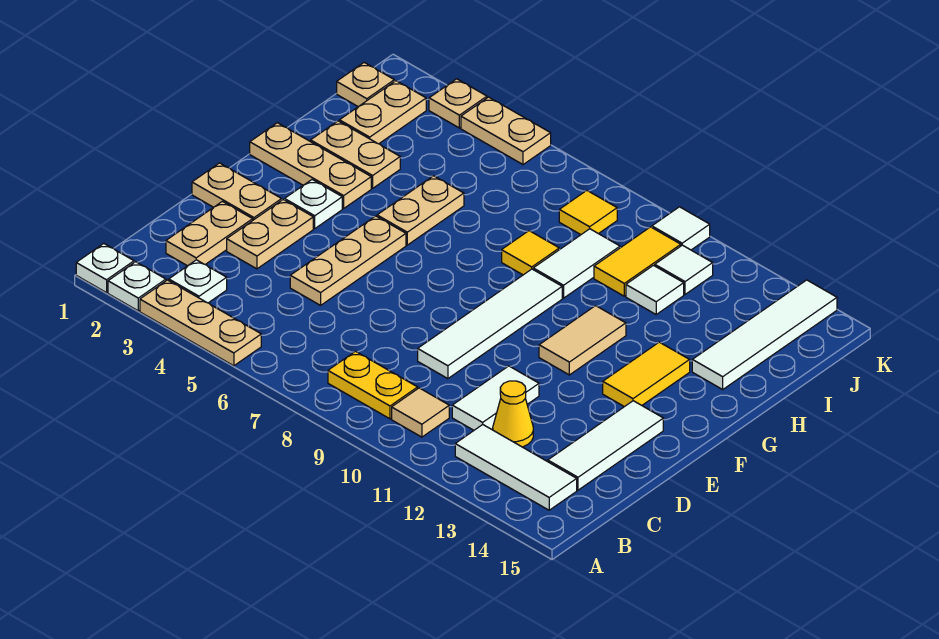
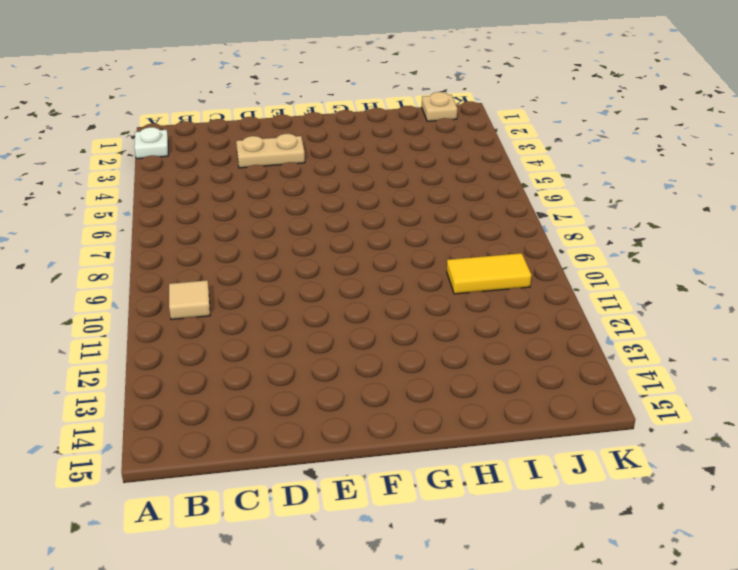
none -> white 1x1 plate [76,244,134,293]
none -> tan 1x3 plate [140,280,261,366]
none -> white 1x1 plate [169,260,227,303]
none -> yellow 1x2 plate [328,351,418,419]

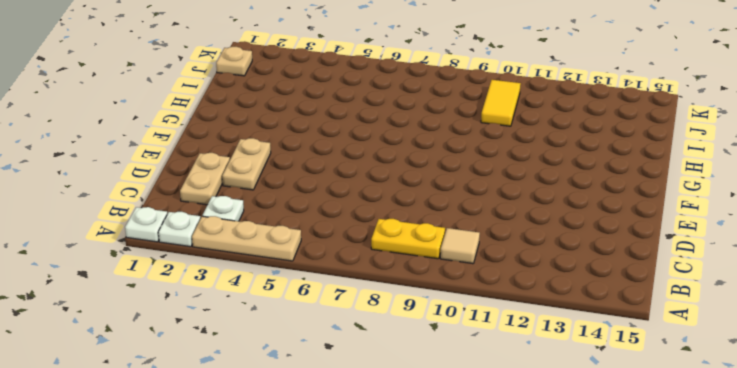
none -> white 1x3 tile [455,425,577,510]
none -> white 1x2 tile [452,366,539,430]
none -> yellow 1x1 cone [493,381,533,447]
none -> white 1x3 tile [548,401,663,490]

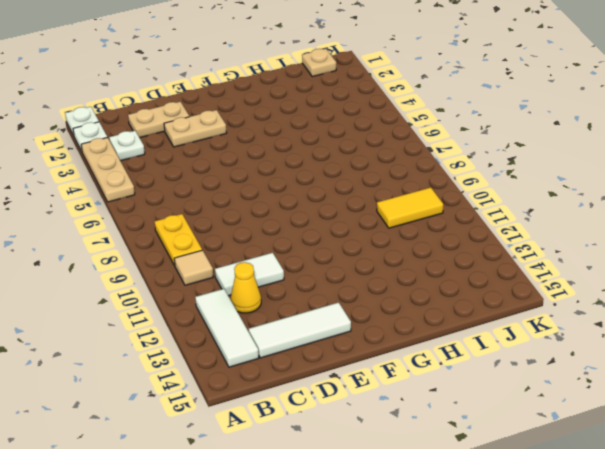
none -> tan 1x3 plate [290,216,406,305]
none -> white 1x4 tile [418,269,562,379]
none -> tan 1x2 plate [192,163,282,220]
none -> white 1x1 plate [285,180,342,228]

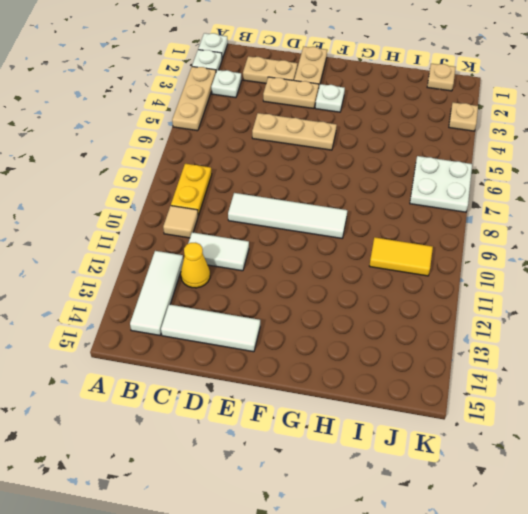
white 2x2 plate [410,156,472,212] -> none
none -> tan 1x2 tile [539,306,626,375]
none -> yellow 1x2 tile [603,342,690,407]
none -> tan 1x3 plate [250,123,371,208]
none -> tan 1x2 plate [377,176,464,245]

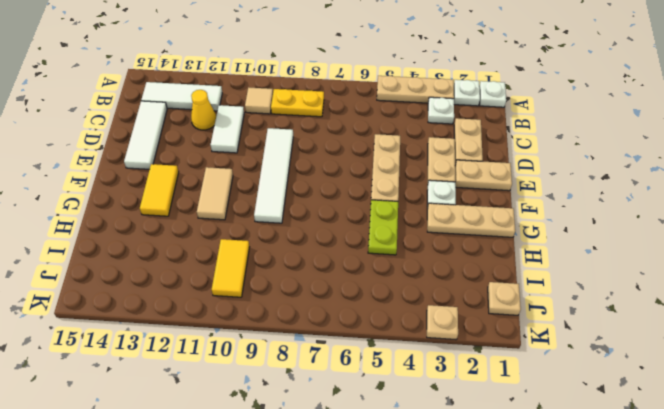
lime 1x2 plate [368,200,398,255] -> tan 1x2 plate [377,176,464,245]
none -> tan 1x2 plate [311,121,400,188]
none -> yellow 1x1 tile [502,231,559,275]
none -> white 1x2 tile [533,229,620,298]
none -> white 1x4 tile [692,280,837,389]

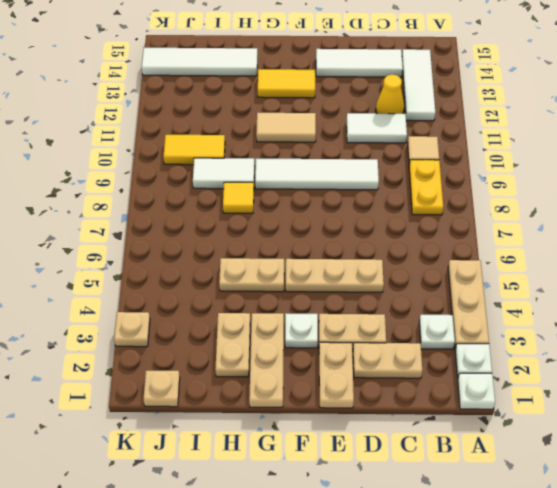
none -> tan 1x2 plate [339,81,426,144]
none -> white 1x1 tile [626,265,684,314]
none -> yellow 1x1 tile [559,191,617,235]
none -> white 1x1 tile [655,245,713,294]

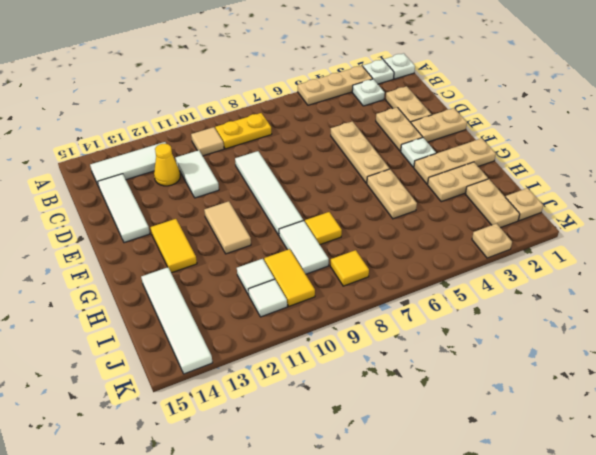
none -> tan 1x2 plate [461,97,551,165]
none -> white 1x1 tile [652,207,710,250]

